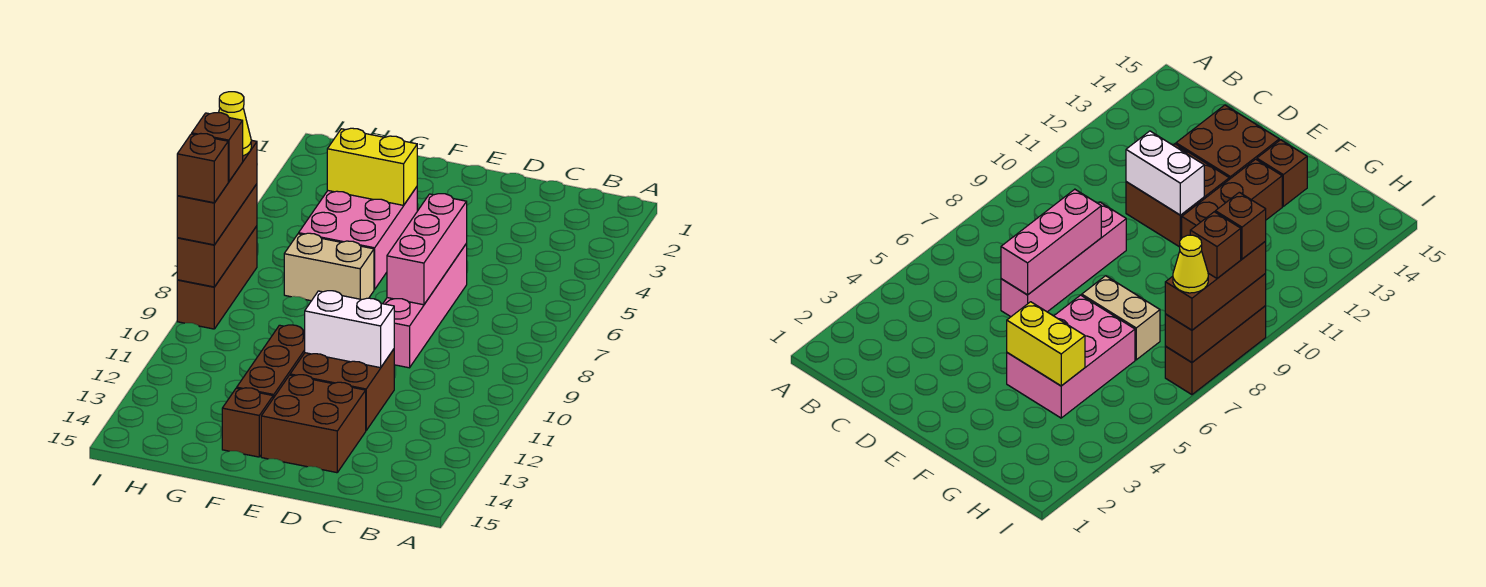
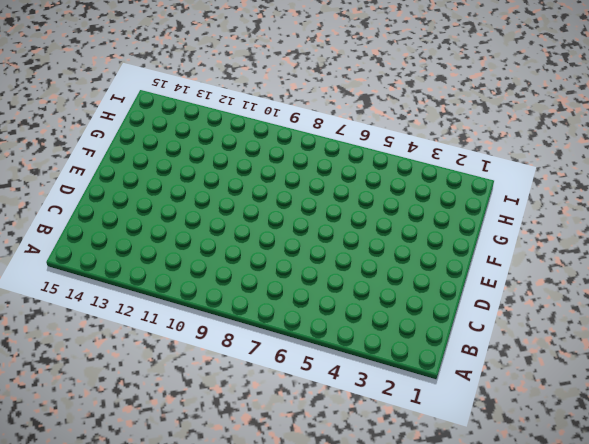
none -> pink 1x4 brick [383,244,467,368]
none -> brown 2x2 brick [290,349,394,430]
none -> brown 2x2 brick [261,375,366,473]

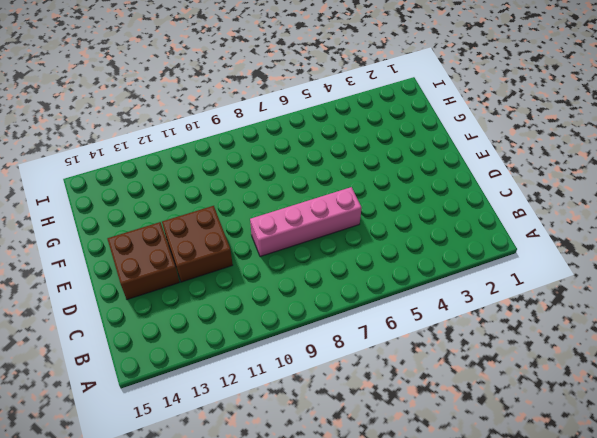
none -> pink 2x3 brick [299,187,417,289]
none -> tan 1x2 brick [284,233,374,301]
none -> brown 1x3 brick [237,325,305,398]

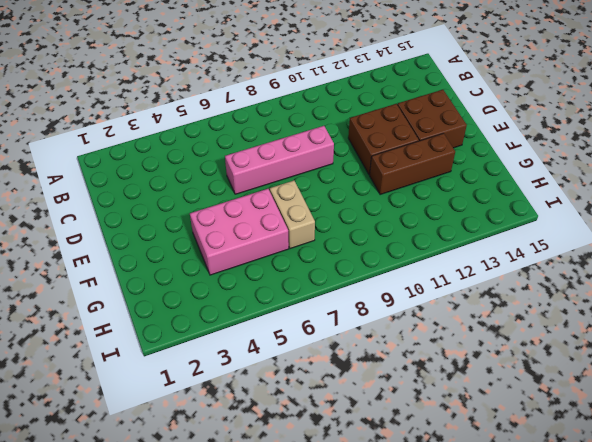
none -> brown 1x1 brick [222,388,273,457]
none -> brown 1x3 brick [177,226,257,329]
none -> pink 1x3 brick [387,194,467,305]

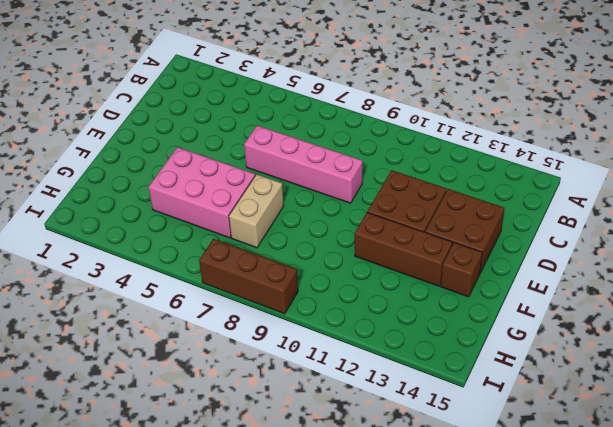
none -> pink 1x3 brick [387,194,467,305]
none -> white 1x2 brick [305,291,394,368]
none -> yellow 1x2 brick [327,128,417,205]

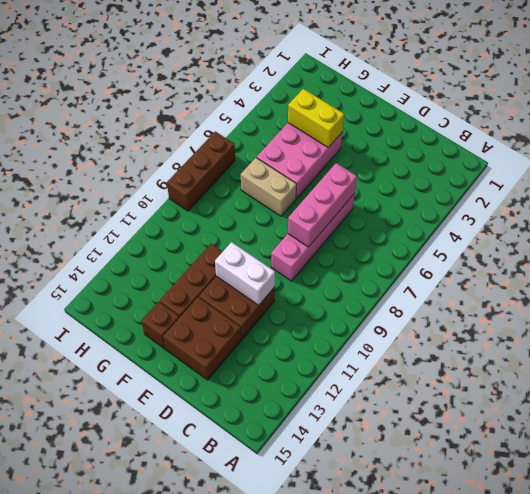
none -> brown 1x3 brick [177,184,257,287]
none -> brown 1x3 brick [177,140,257,245]
none -> yellow 1x1 cone [219,92,251,156]

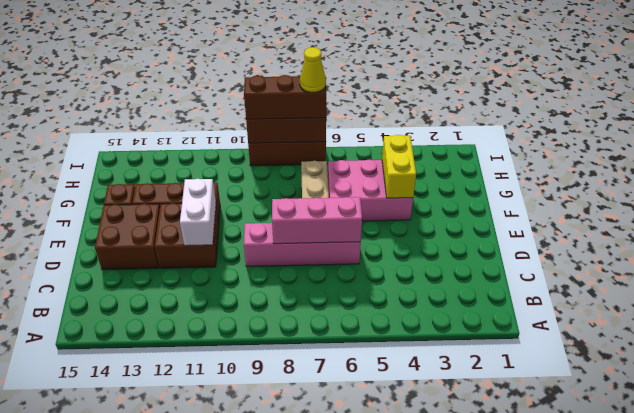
none -> brown 1x1 brick [192,113,243,182]
none -> brown 1x1 brick [177,134,228,203]

